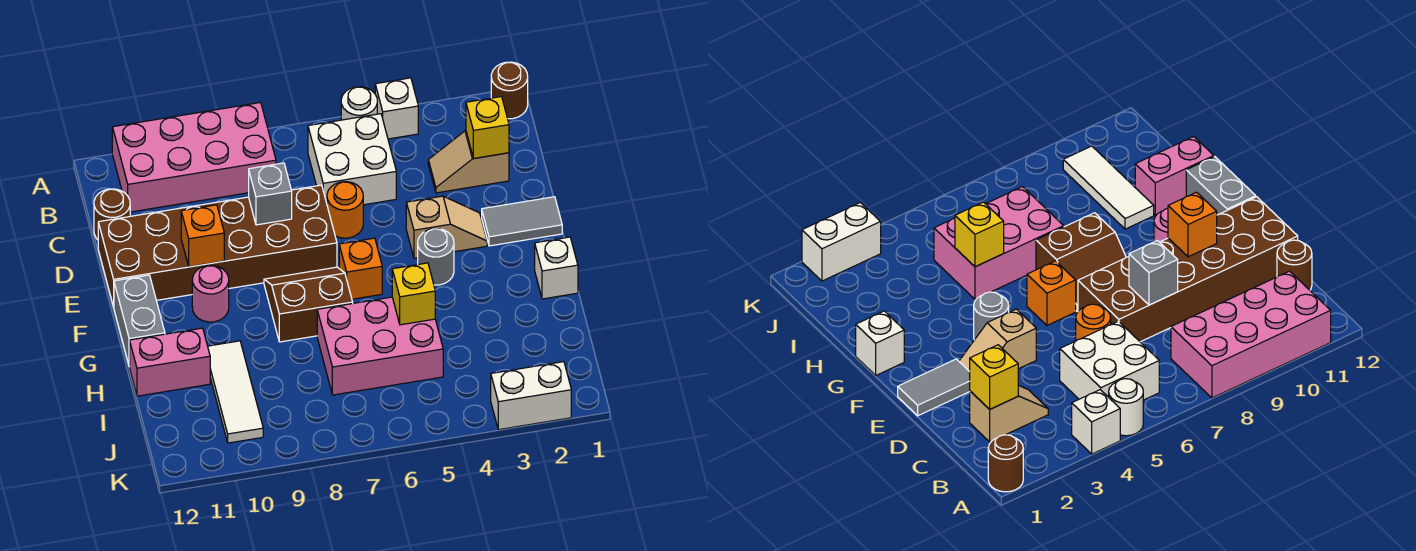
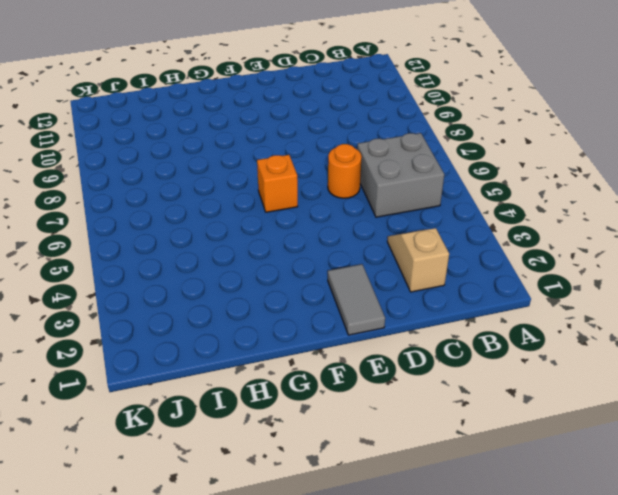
grey 2x2 brick [357,133,444,217] -> white 2x2 brick [308,114,396,205]
none -> brown 1x1 round brick [491,62,528,119]
none -> white 1x1 brick [375,78,418,139]
none -> white 1x1 round brick [341,87,377,120]

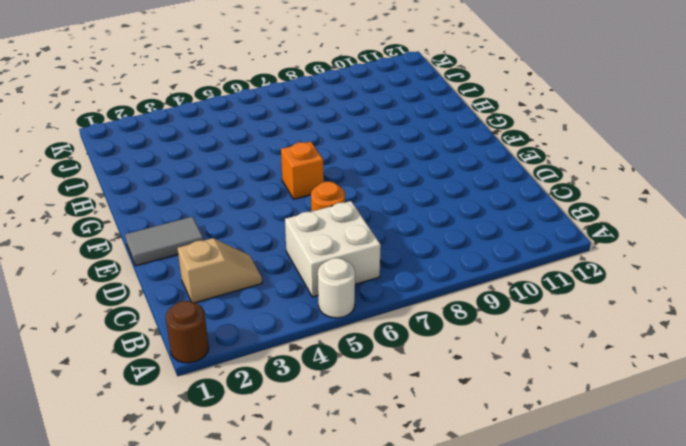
none -> white 1x1 brick [375,78,418,139]
none -> pink 2x4 brick [112,103,276,212]
none -> brown 1x1 round brick [94,189,130,240]

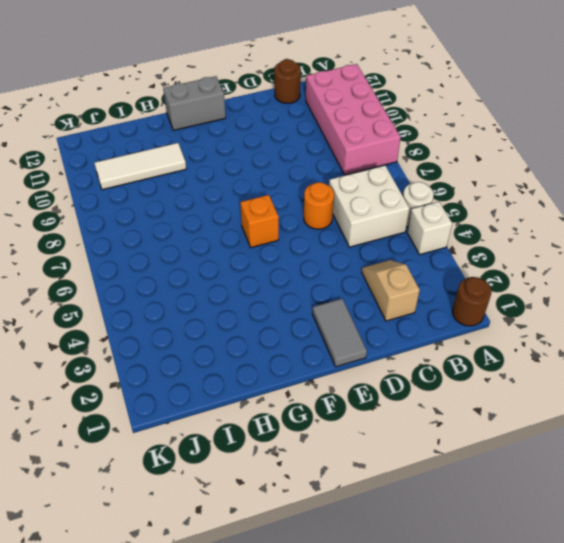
none -> brown 2x6 brick [98,185,337,307]
none -> tan 1x2 slope [406,196,487,258]
none -> grey 1x1 round brick [418,229,454,285]

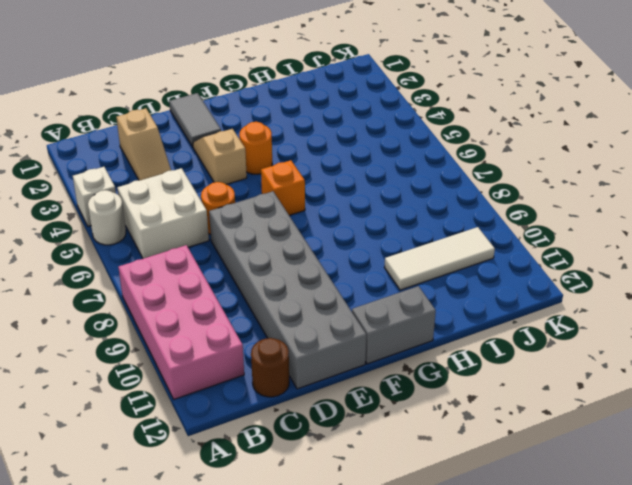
grey 2x6 brick [209,191,366,389] -> brown 2x6 brick [98,185,337,307]
orange 1x1 round brick [239,122,272,174] -> grey 1x1 round brick [418,229,454,285]
none -> brown 1x1 round brick [491,62,528,119]
none -> brown 2x2 slope [264,267,353,342]
none -> pink 1x1 round brick [192,265,229,322]

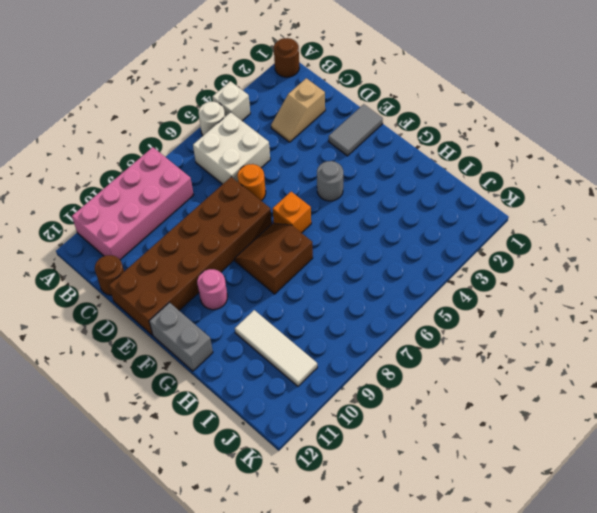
none -> tan 1x2 slope [406,196,487,258]
none -> white 1x1 brick [535,237,578,299]
none -> pink 2x3 brick [317,297,443,395]

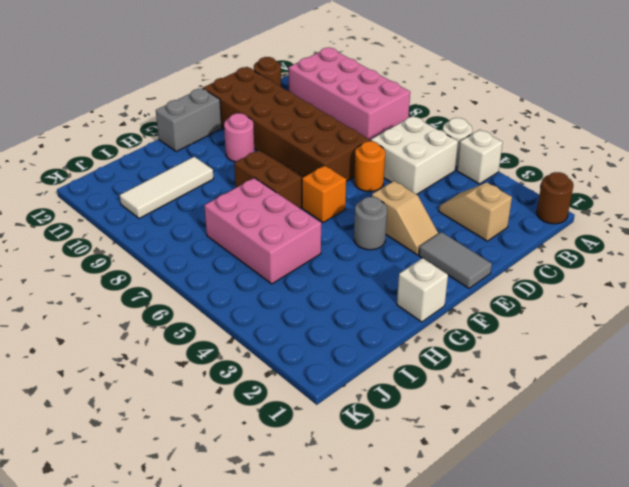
none -> pink 1x2 brick [130,328,210,396]
none -> white 1x2 brick [491,362,571,430]
none -> yellow 1x1 brick [466,97,509,158]

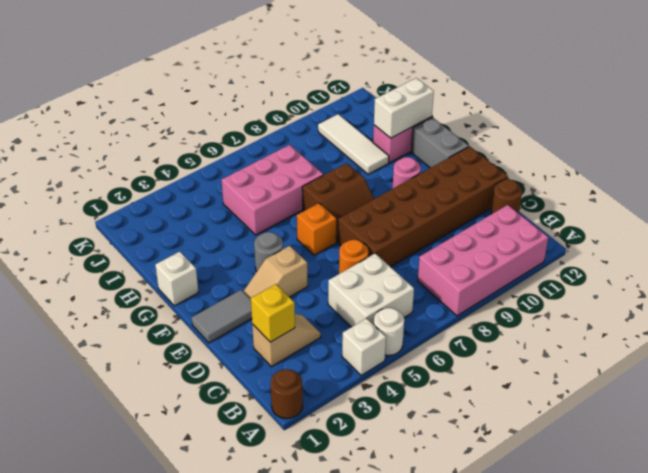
white 1x2 brick [374,78,434,138] -> white 1x2 brick moved to [491,362,571,430]
none -> grey 1x1 brick [249,163,292,225]
none -> orange 1x1 brick [181,205,224,267]
none -> yellow 1x1 brick [392,263,435,325]

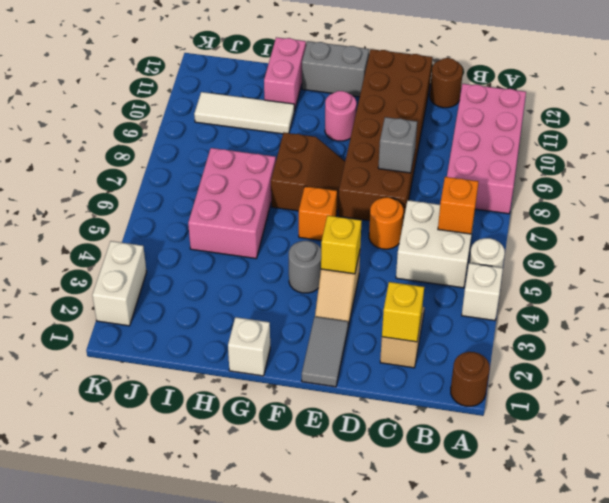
orange 1x1 brick [438,177,478,234] -> orange 1x1 brick moved to [181,205,224,267]
yellow 1x1 brick [321,216,362,274] -> yellow 1x1 brick moved to [392,263,435,325]

